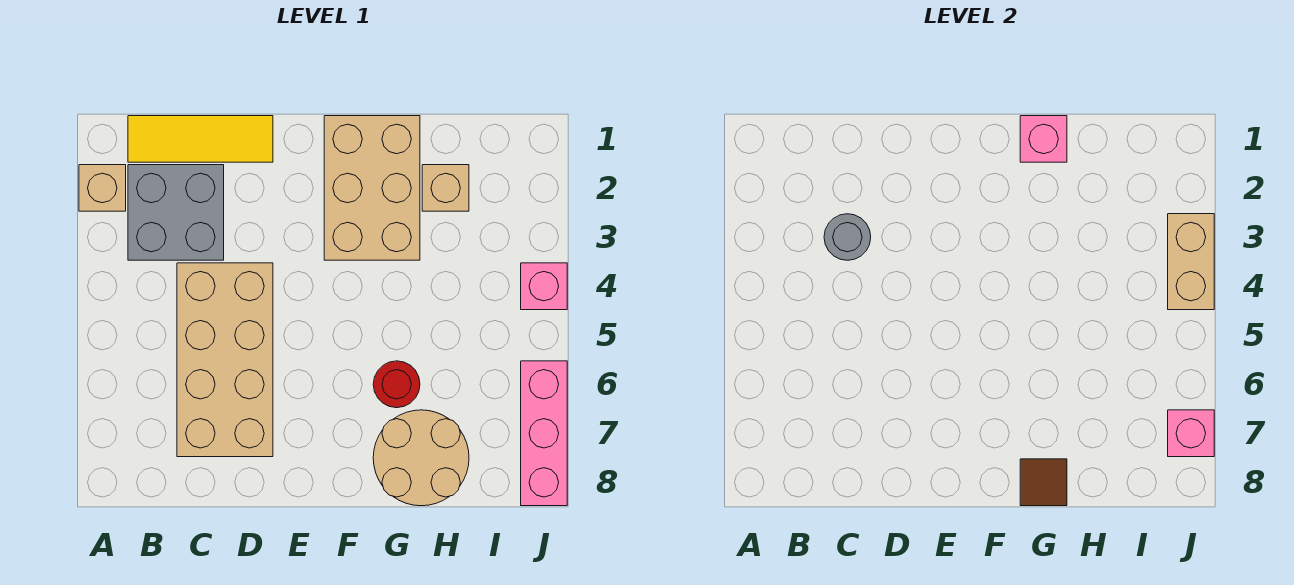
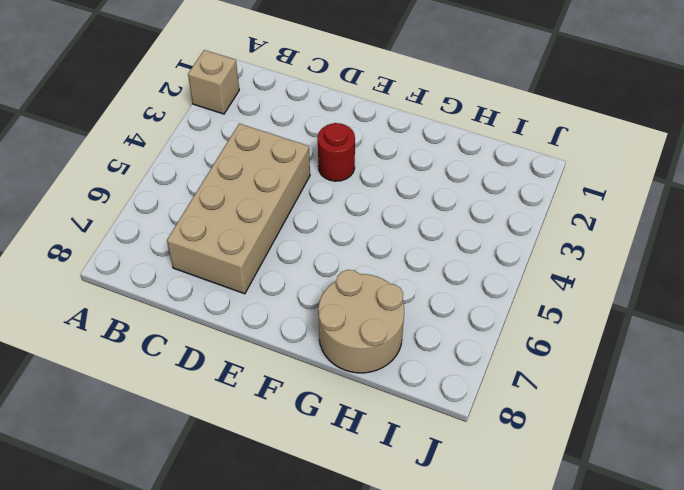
red 1x1 round brick [318,123,355,181] -> red 1x1 round brick moved to [373,361,420,408]
none -> yellow 1x3 tile [128,116,273,162]
none -> grey 2x2 brick [128,165,224,260]
none -> tan 2x3 brick [324,116,420,260]

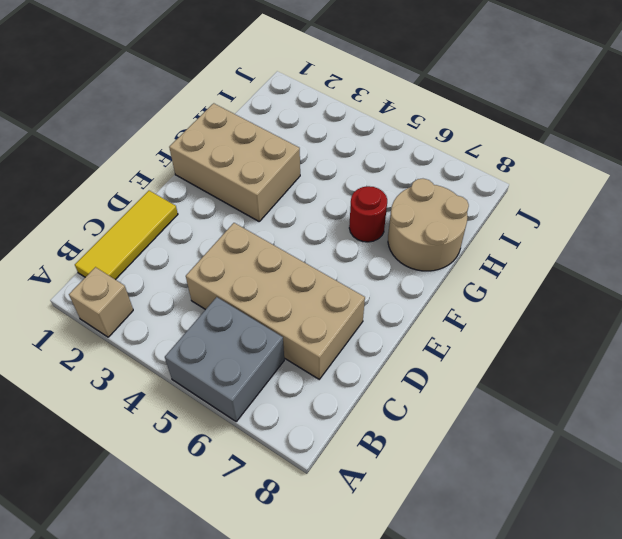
grey 2x2 brick [165,297,284,421] -> grey 2x2 brick moved to [128,165,224,260]
none -> tan 1x1 brick [422,165,469,211]
none -> pink 1x1 brick [521,263,567,310]
none -> pink 1x3 brick [521,361,567,506]

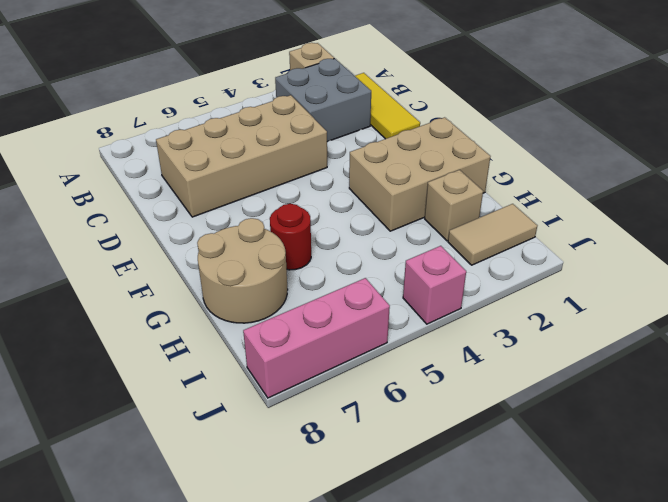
tan 1x2 tile [448,204,537,265] -> none
none -> grey 1x1 round brick [824,214,871,260]
none -> pink 1x1 brick [1020,116,1067,162]
none -> brown 1x1 tile [1020,459,1067,506]

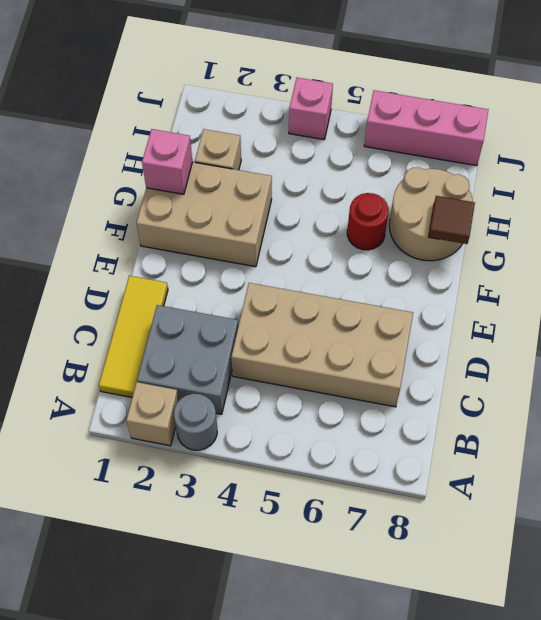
grey 1x1 round brick [174,394,217,450] -> grey 1x1 round brick moved to [824,214,871,260]
none -> tan 1x2 brick [1168,214,1214,310]
none -> pink 1x1 brick [1168,410,1214,457]

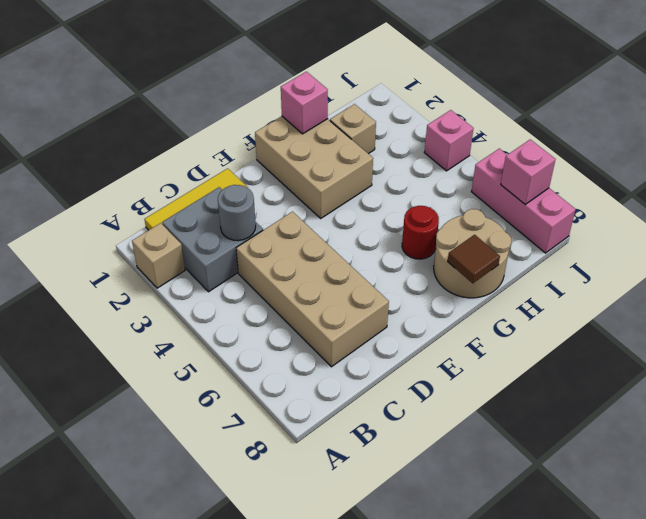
none -> tan 1x2 brick [1168,214,1214,310]

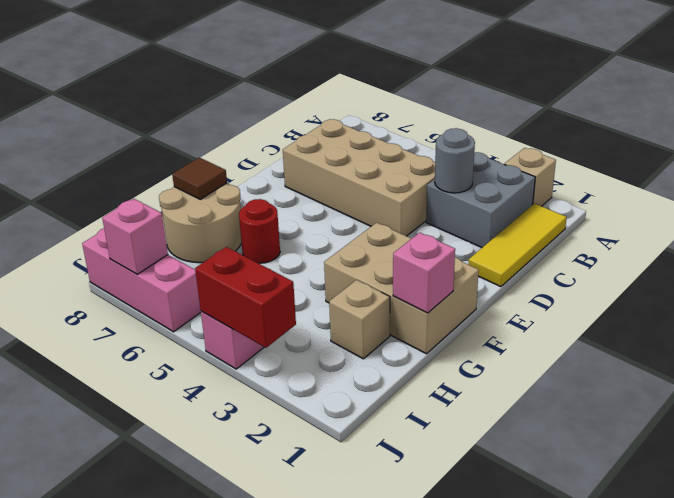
red 1x2 brick [195,247,296,348] -> tan 1x2 brick [1168,214,1214,310]

